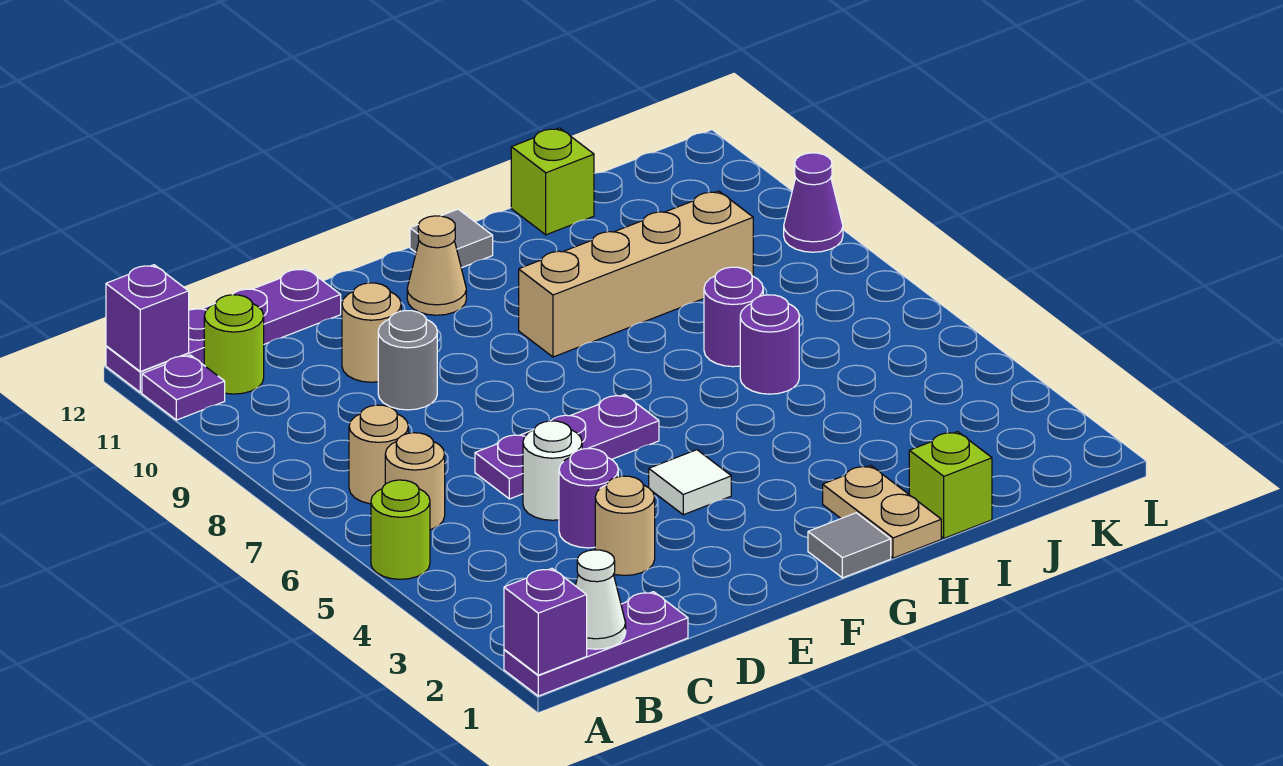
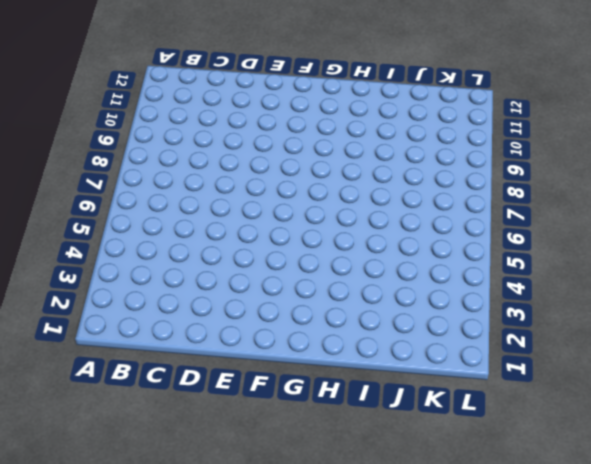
none -> purple 1x3 plate [504,592,688,696]
none -> lime 1x1 round brick [371,480,430,579]
none -> purple 1x1 plate [142,355,225,420]

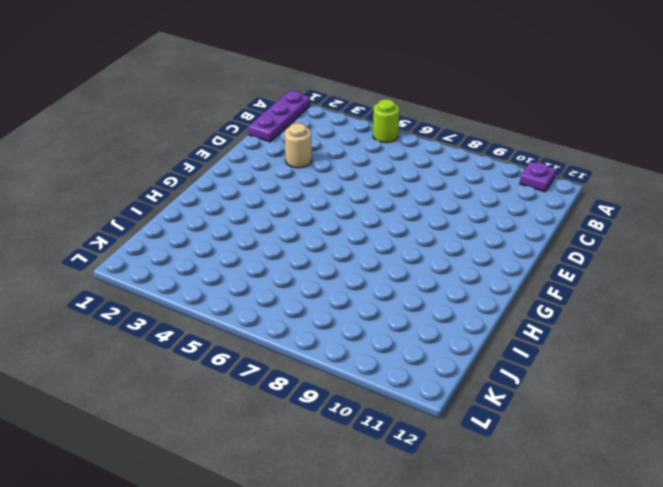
none -> purple 1x4 plate [106,268,341,392]
none -> tan 1x1 round brick [385,433,445,530]
none -> tan 1x1 round brick [349,405,408,504]

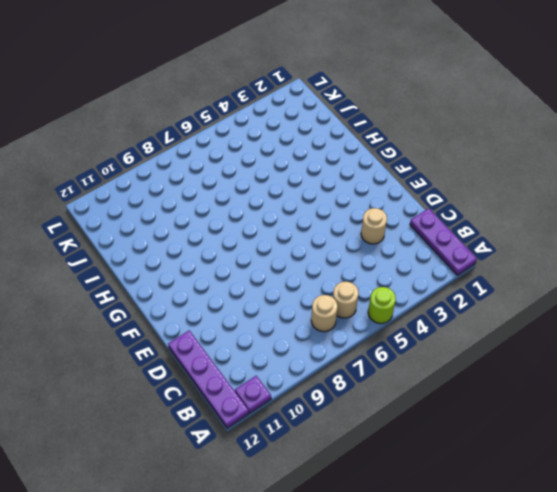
none -> lime 1x1 round brick [204,295,264,394]
none -> purple 1x1 round brick [559,449,618,548]
none -> white 1x1 round brick [523,421,582,520]

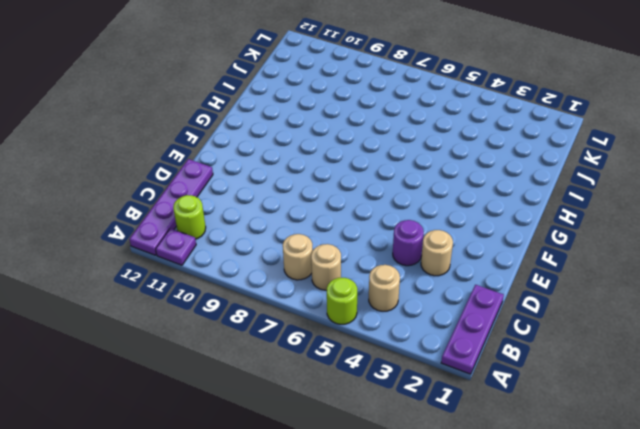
tan 1x1 round brick [369,265,400,311] -> tan 1x1 round brick moved to [342,283,401,382]
none -> white 1x1 round brick [523,421,582,520]
none -> purple 1x3 plate [475,395,659,499]
none -> grey 1x1 round brick [378,311,437,410]

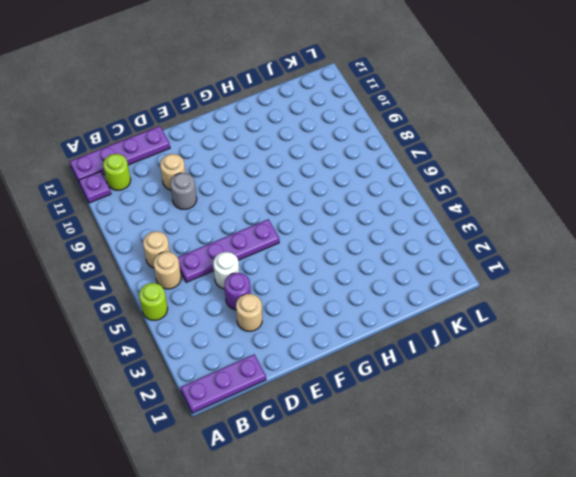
purple 1x4 plate [178,219,279,282] -> purple 1x3 plate [475,395,659,499]
none -> white 1x1 tile [649,450,731,515]
none -> tan 1x1 cone [407,216,466,315]
none -> grey 1x1 tile [808,513,891,578]

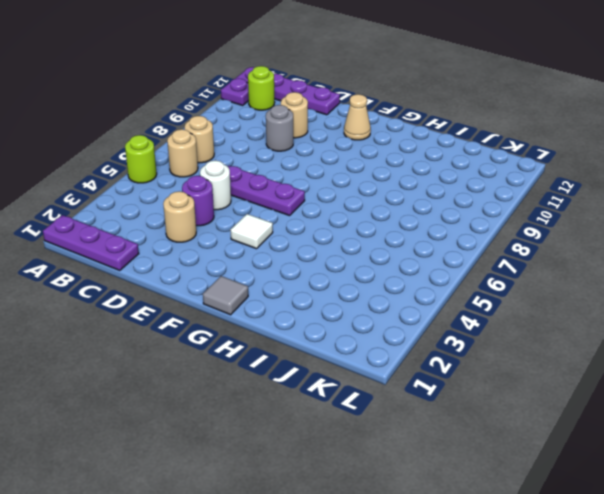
none -> tan 1x4 brick [519,191,753,357]
none -> grey 1x1 tile [410,209,493,268]
none -> tan 1x2 plate [823,465,941,558]

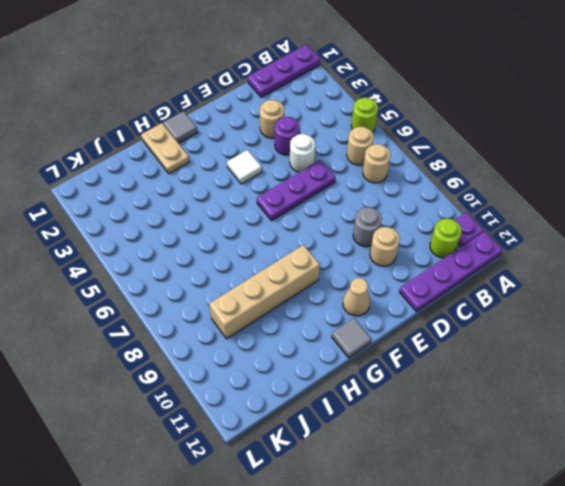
none -> lime 1x1 brick [909,432,992,538]
none -> purple 1x1 round brick [740,295,799,394]
none -> purple 1x1 round brick [704,267,763,367]

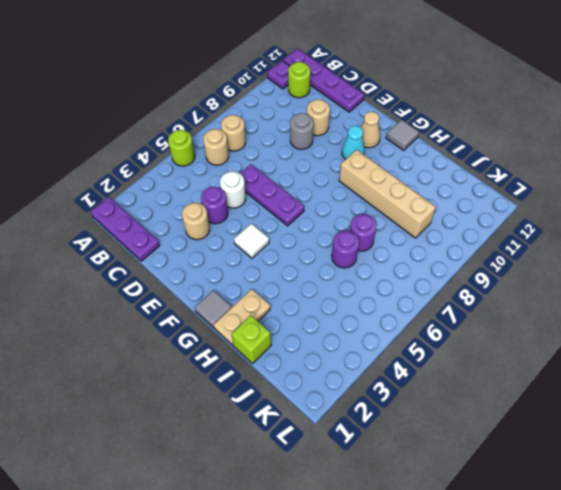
cyan 1x1 cone [342,126,365,159] -> none
none -> lime 1x1 brick [511,128,594,235]
none -> purple 1x1 cone [784,153,843,252]
none -> purple 1x1 brick [504,568,587,675]

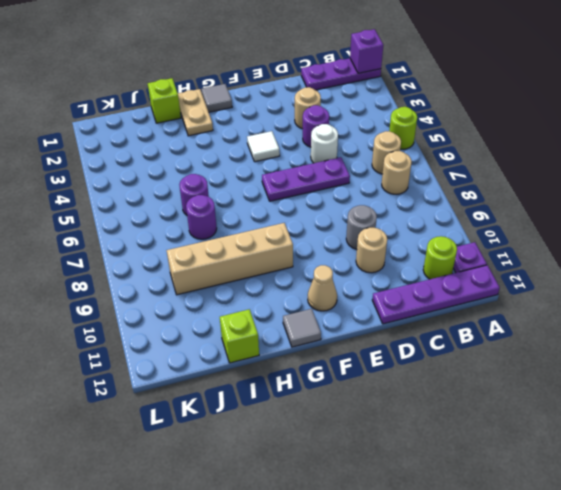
none -> purple 1x1 cone [784,153,843,252]
none -> purple 1x1 brick [106,265,189,371]
none -> white 1x1 cone [575,550,626,649]

